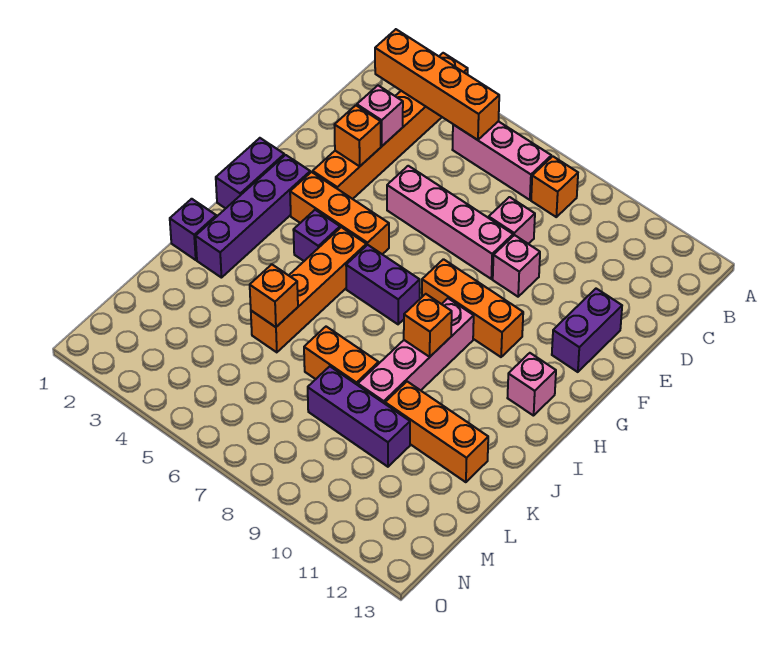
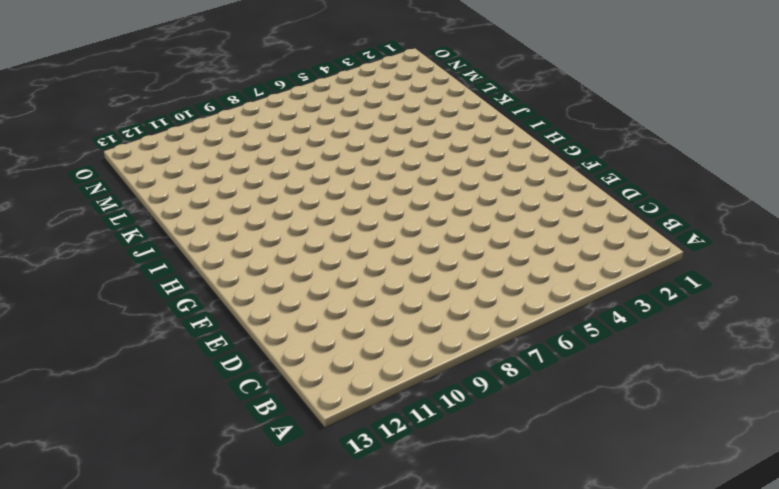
none -> orange 1x6 brick [313,53,468,199]
none -> pink 1x3 brick [452,121,551,200]
none -> orange 1x1 brick [531,156,578,217]

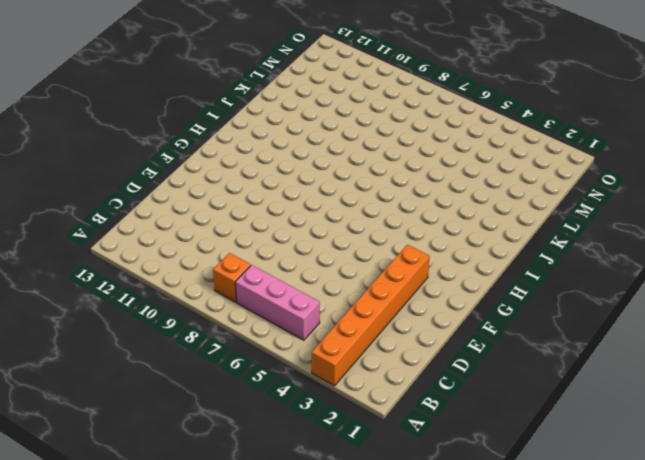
none -> pink 1x1 brick [489,197,535,244]
none -> pink 1x4 brick [387,166,513,279]
none -> pink 1x1 brick [493,235,540,297]

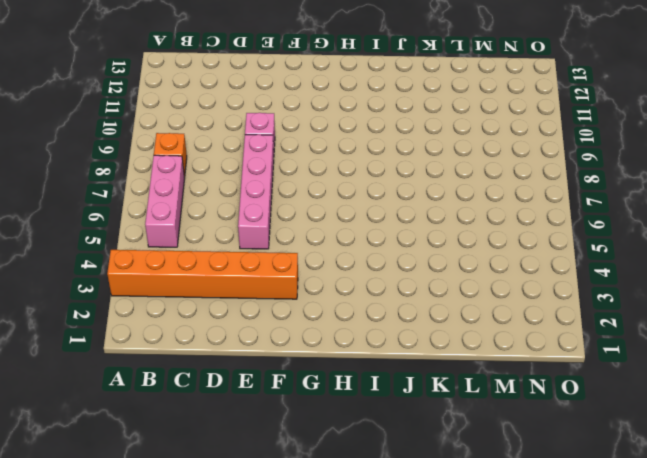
none -> pink 1x1 brick [489,197,535,244]
none -> purple 1x2 brick [552,289,622,372]
none -> purple 1x2 brick [216,138,284,208]

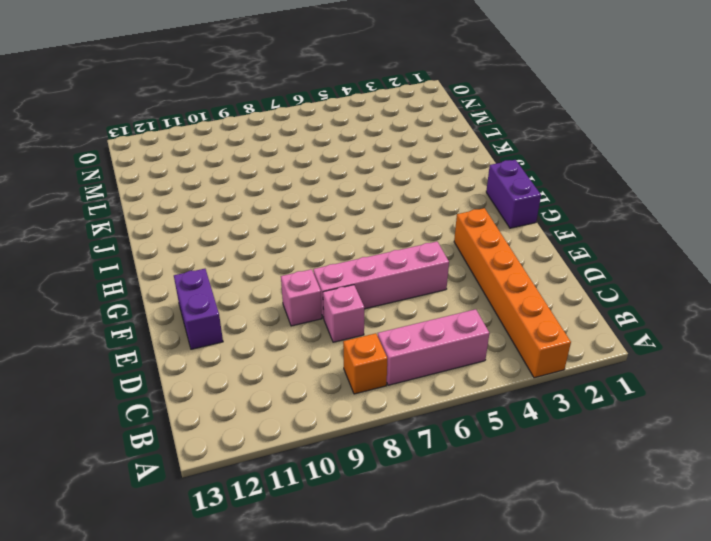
none -> purple 1x4 brick [196,155,310,278]
none -> orange 1x3 brick [290,172,389,254]
none -> orange 1x3 brick [422,259,523,357]

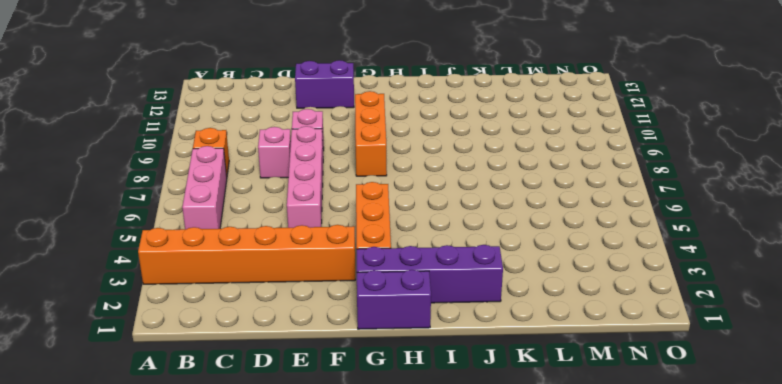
none -> purple 1x1 brick [293,210,340,261]
none -> orange 1x4 brick [251,227,366,352]
none -> purple 1x2 brick [346,245,420,324]

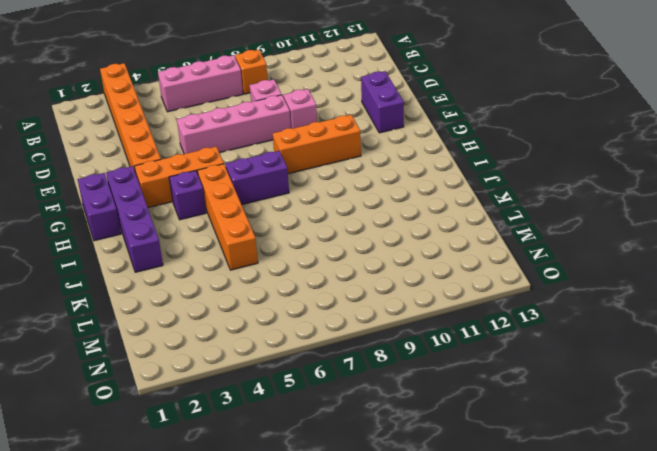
none -> pink 1x4 brick [358,298,474,404]
none -> pink 1x1 brick [508,353,556,416]
none -> purple 1x1 brick [170,199,216,260]

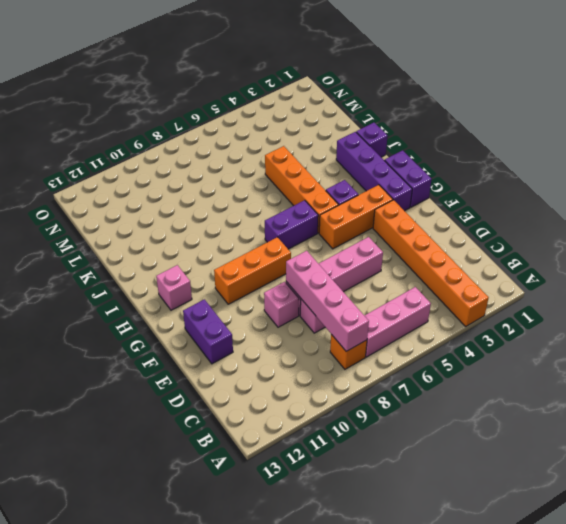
pink 1x4 brick [286,251,369,351] -> pink 1x4 brick moved to [358,298,474,404]
none -> orange 1x2 brick [304,327,379,385]
none -> orange 1x3 brick [385,382,488,482]
none -> purple 1x3 brick [308,366,410,467]

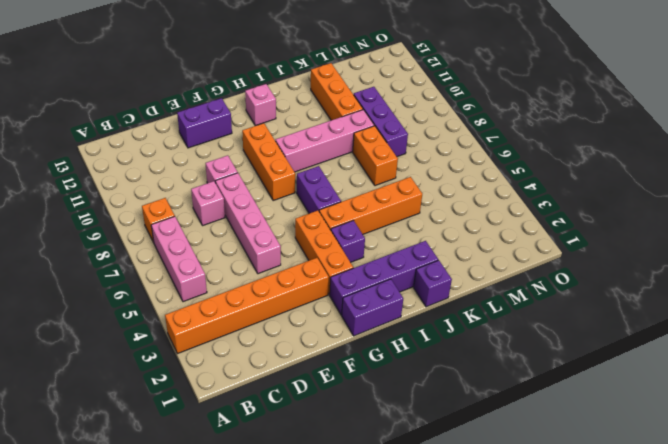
none -> orange 1x4 brick [375,29,499,140]
none -> pink 1x1 brick [357,85,403,146]
none -> orange 1x1 brick [335,105,381,166]

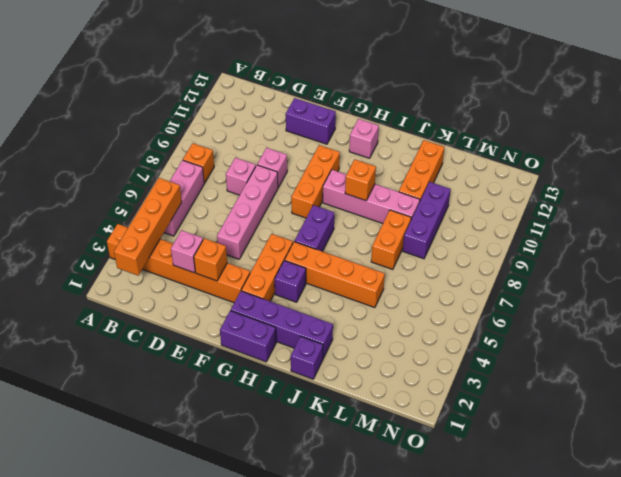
none -> orange 1x1 brick [250,264,298,327]

